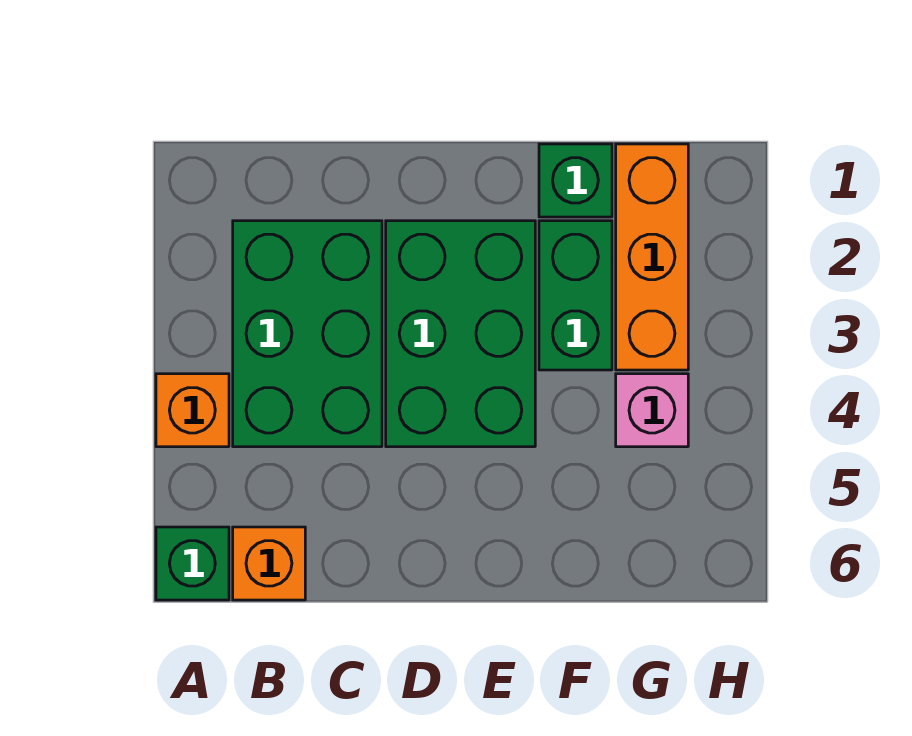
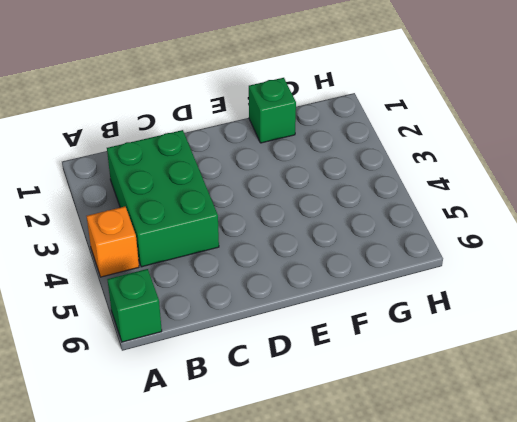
none -> orange 1x1 brick [233,527,305,600]
none -> green 2x3 brick [386,221,535,447]

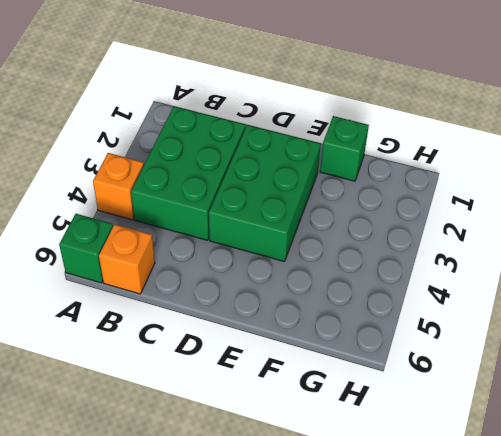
none -> green 1x2 brick [539,221,612,370]
none -> orange 1x3 brick [616,144,688,370]

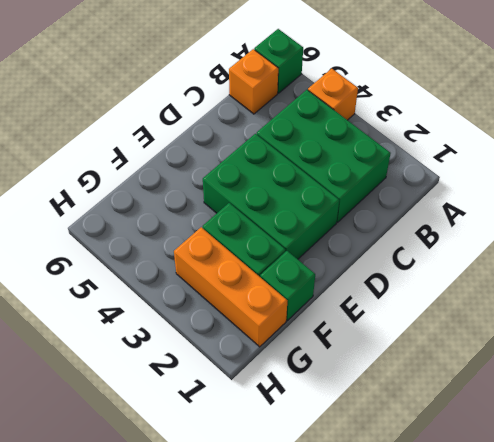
none -> pink 1x1 brick [616,374,688,447]

